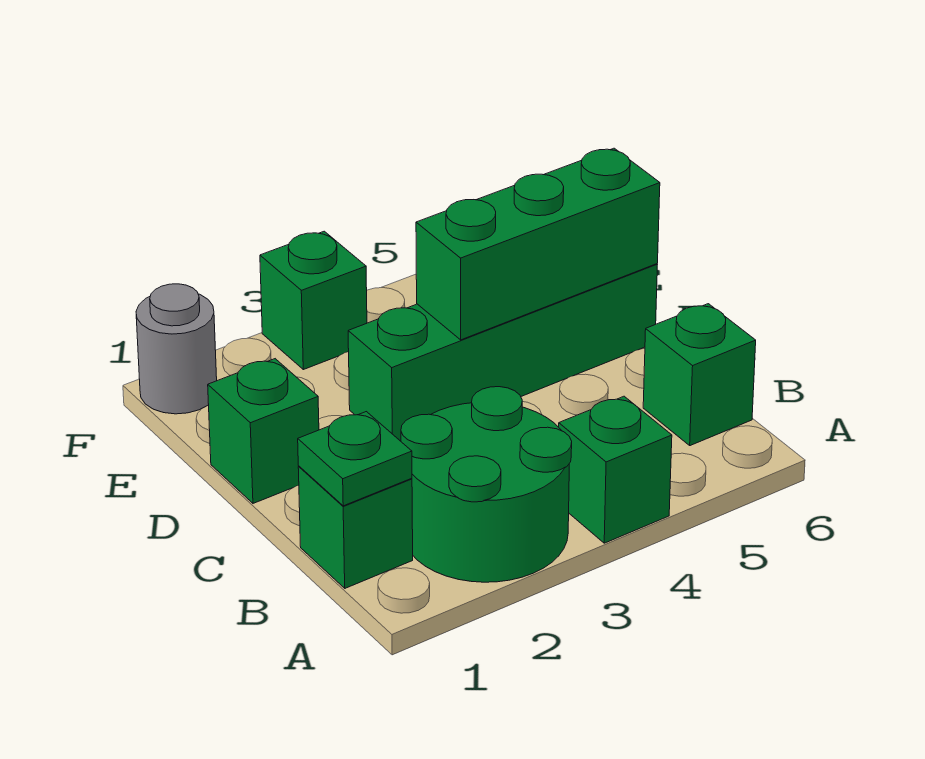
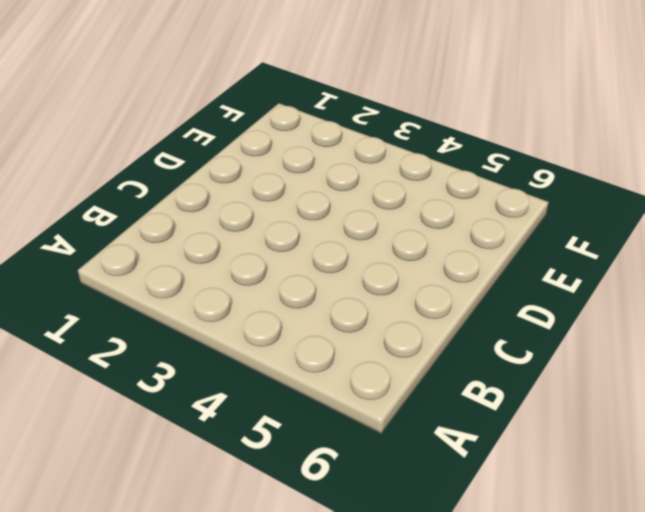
none -> green 2x2 round brick [401,387,572,582]
none -> green 1x1 brick [559,396,672,543]

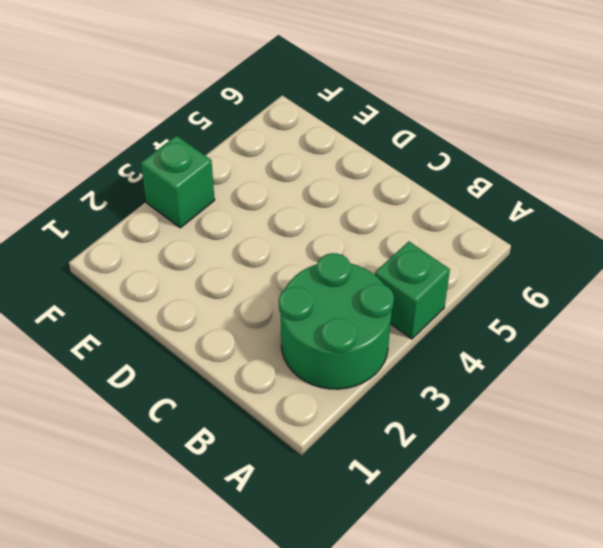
none -> green 1x1 brick [298,466,413,588]
none -> green 1x1 brick [643,304,756,446]

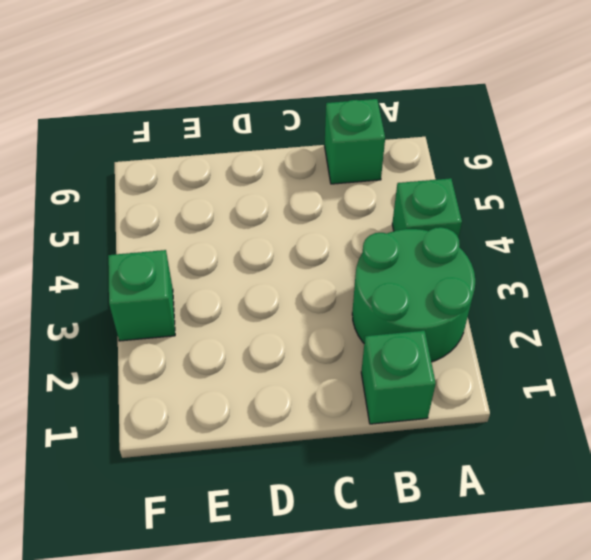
none -> green 1x1 brick [208,359,319,503]
none -> green 1x4 brick [348,264,657,441]

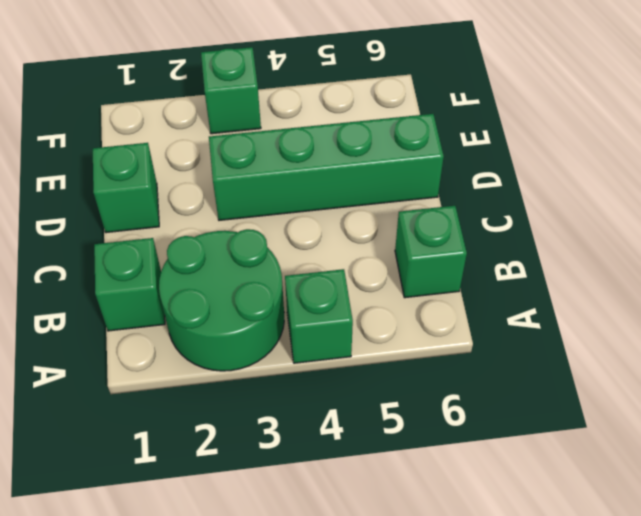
none -> grey 1x1 round brick [136,284,217,414]
none -> green 1x1 plate [298,412,412,506]

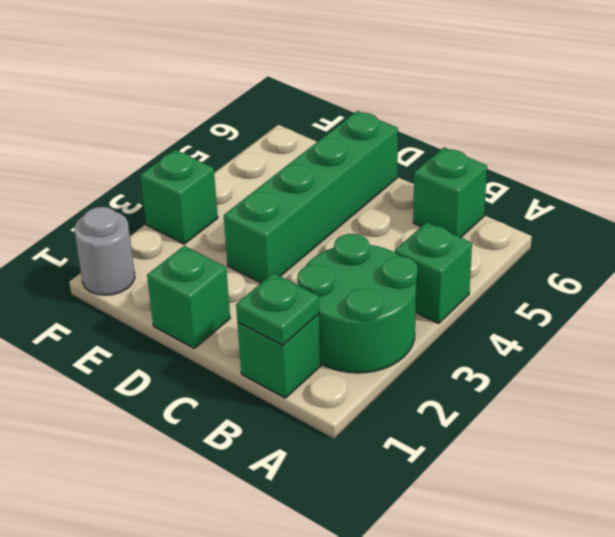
none -> green 1x3 brick [416,148,660,340]

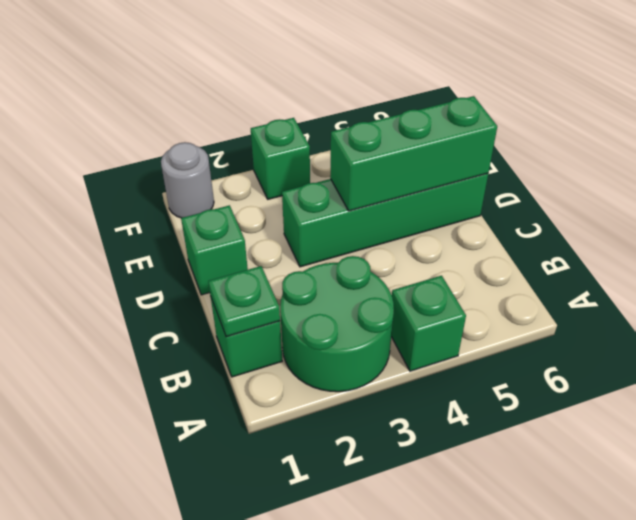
none -> green 1x1 brick [643,304,756,446]

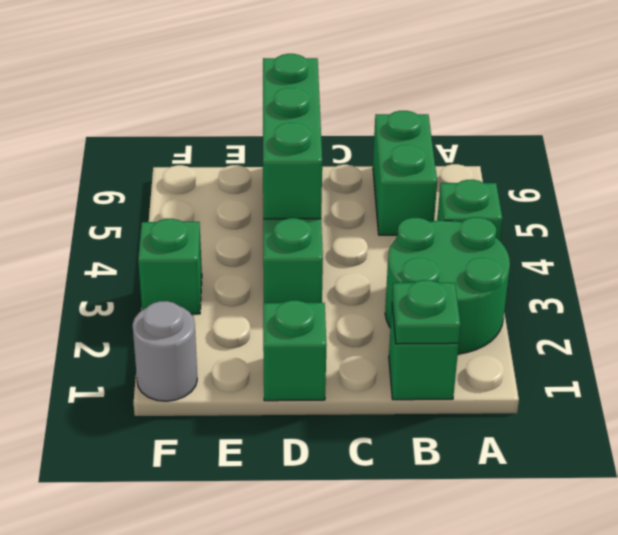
green 1x2 brick [373,111,437,235] -> green 1x1 brick [643,304,756,446]

